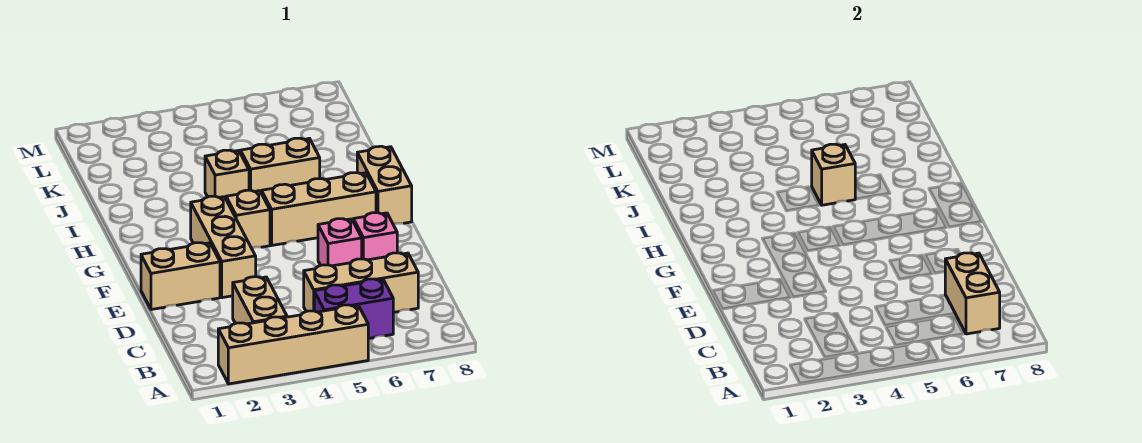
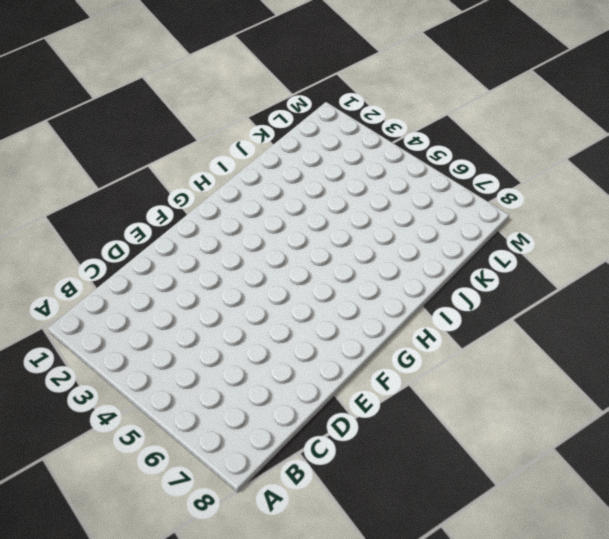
none -> tan 1x4 brick [218,305,368,384]
none -> tan 1x2 brick [233,277,287,324]
none -> purple 1x2 brick [314,279,393,339]

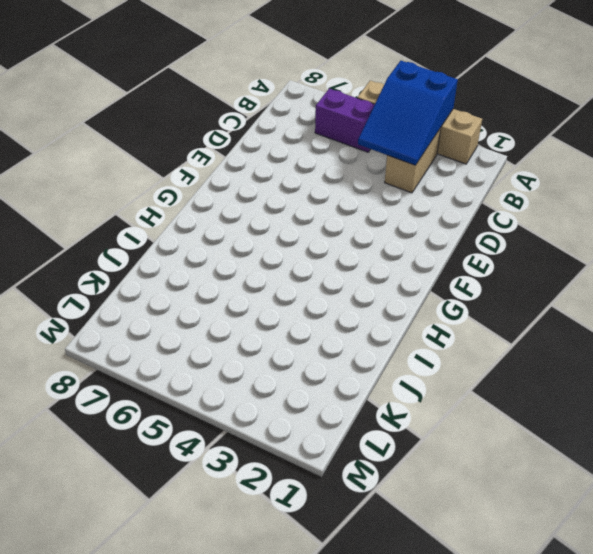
blue 2x3 slope [358,61,458,165] -> none
none -> tan 1x3 brick [304,253,418,313]
none -> tan 1x2 brick [141,243,220,310]
none -> tan 1x3 brick [191,196,256,298]

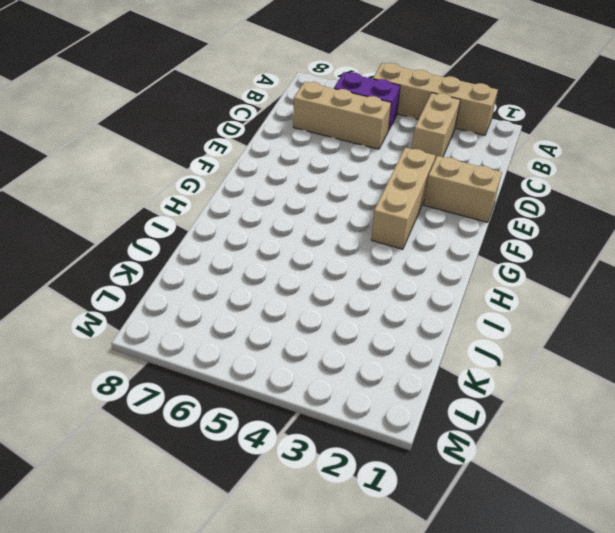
none -> pink 1x1 brick [318,219,362,266]
none -> pink 1x1 brick [353,213,397,260]
none -> tan 1x1 brick [226,190,270,248]

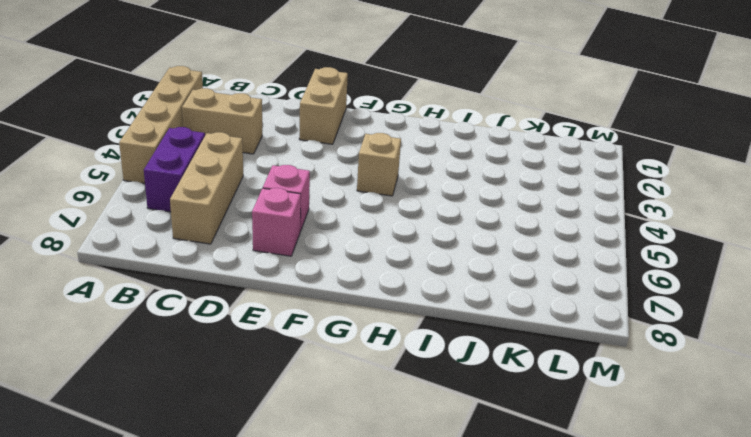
none -> tan 1x3 brick [191,196,256,298]
none -> tan 1x3 brick [262,173,376,245]
none -> tan 1x2 brick [357,146,412,224]

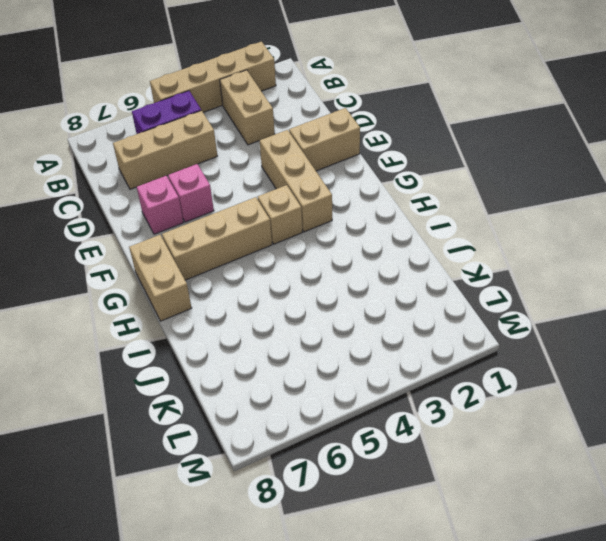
none -> tan 1x1 brick [205,150,249,199]
none -> tan 1x2 brick [241,138,320,193]
none -> tan 1x2 brick [945,253,1000,334]

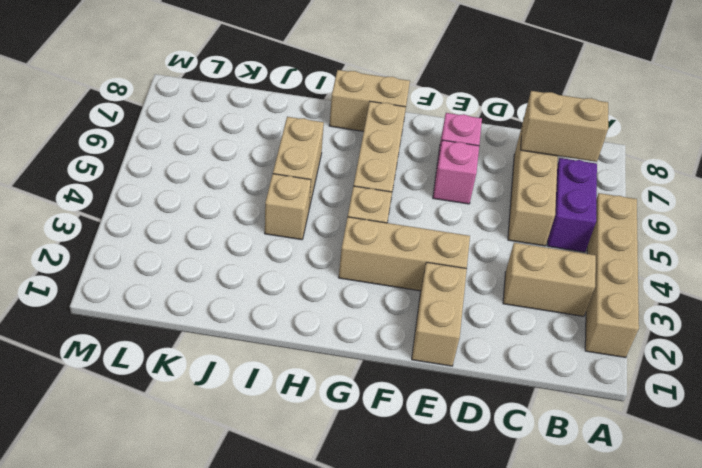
none -> tan 1x1 brick [812,144,855,205]

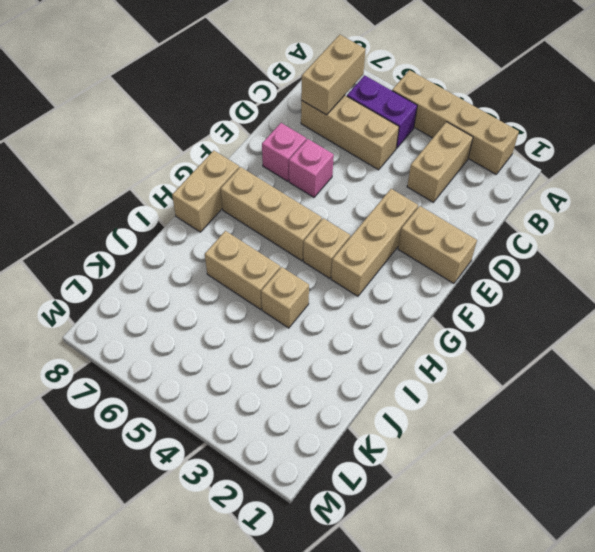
none -> tan 1x1 brick [812,144,855,205]

